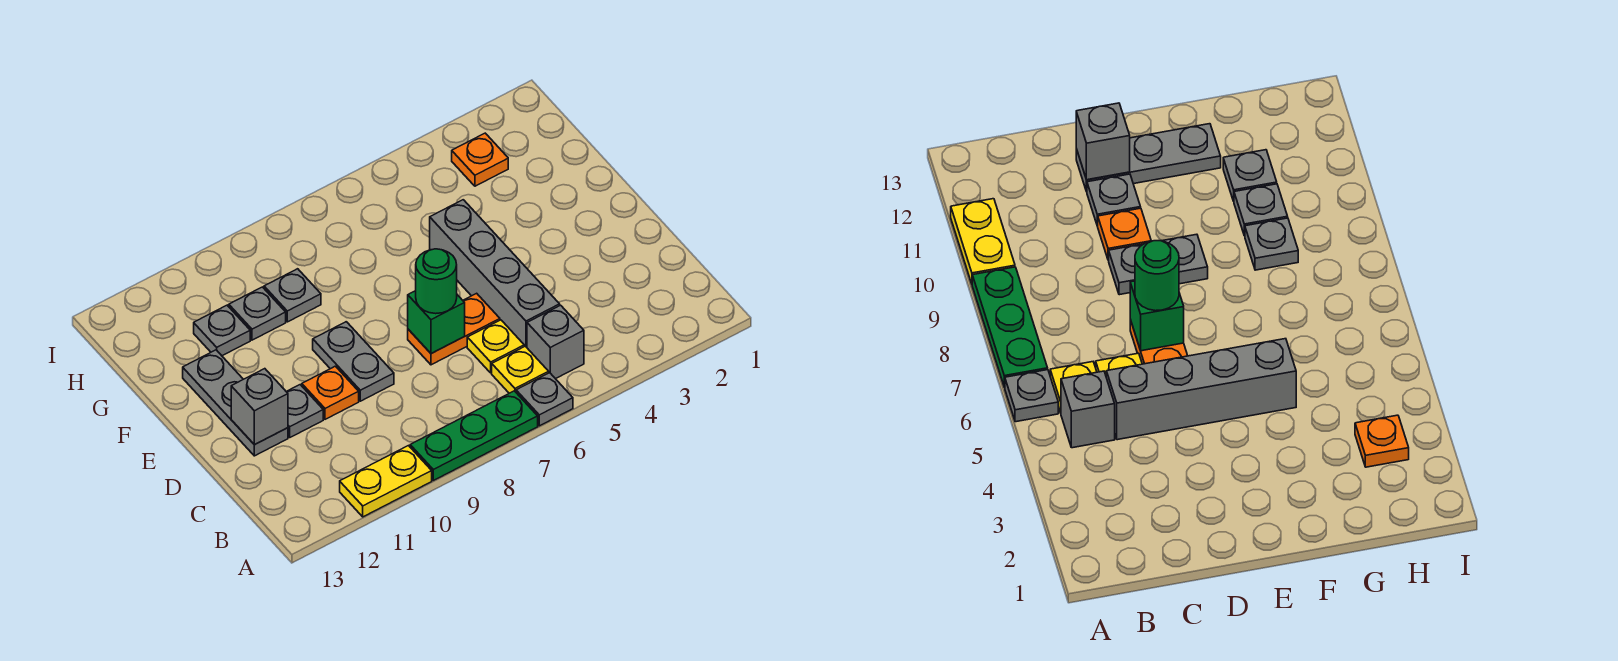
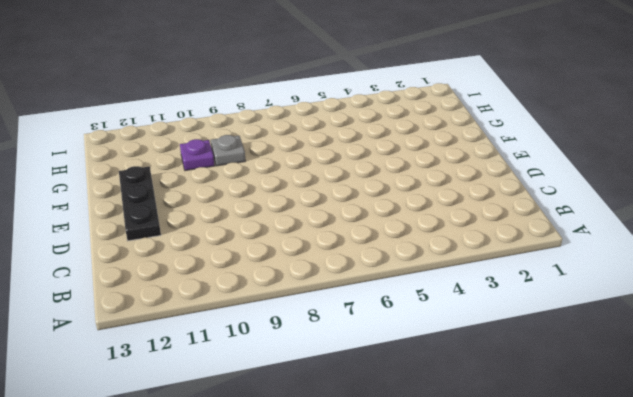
black 1x3 plate [119,166,161,241] -> grey 1x3 plate [183,350,288,456]
purple 1x1 plate [180,139,214,171] -> grey 1x1 plate [229,287,286,340]
none -> grey 1x1 plate [516,373,573,426]
none -> green 1x3 plate [410,391,538,480]
none -> yellow 1x2 plate [340,446,432,517]

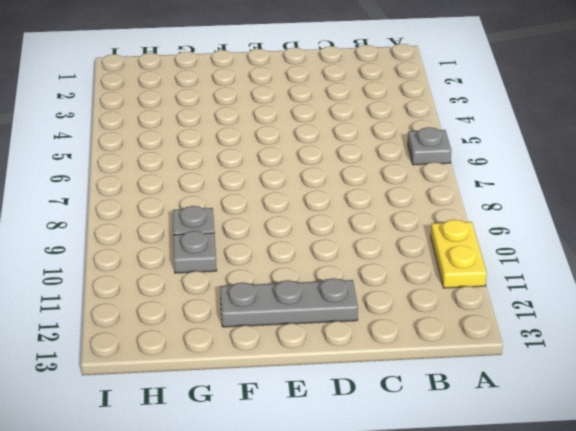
none -> green 1x3 plate [410,391,538,480]
none -> grey 1x1 brick [527,305,584,379]
none -> yellow 1x1 plate [492,346,549,393]

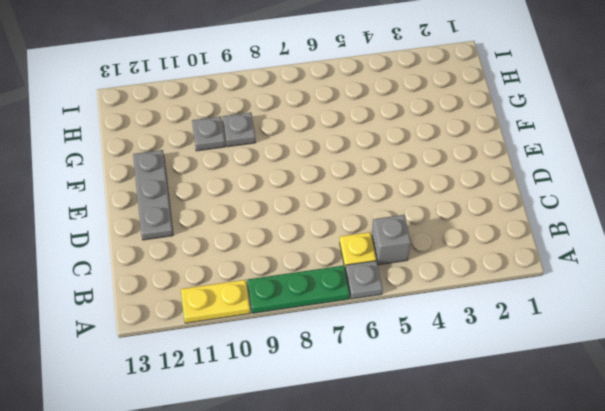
none -> grey 1x4 brick [430,200,560,347]
none -> yellow 1x1 plate [467,320,524,373]
none -> orange 1x2 plate [408,293,500,365]

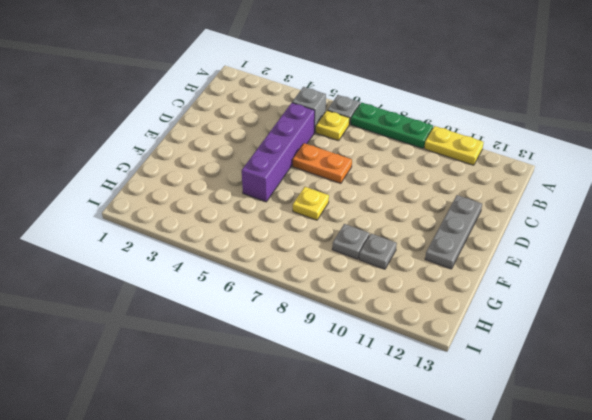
purple 1x4 brick [242,103,315,202] -> grey 1x4 brick [430,200,560,347]
yellow 1x1 plate [293,187,329,220] -> yellow 1x1 plate moved to [467,320,524,373]
none -> grey 1x2 plate [313,322,394,401]
none -> orange 1x1 plate [302,366,359,419]
none -> grey 1x1 plate [286,385,323,437]

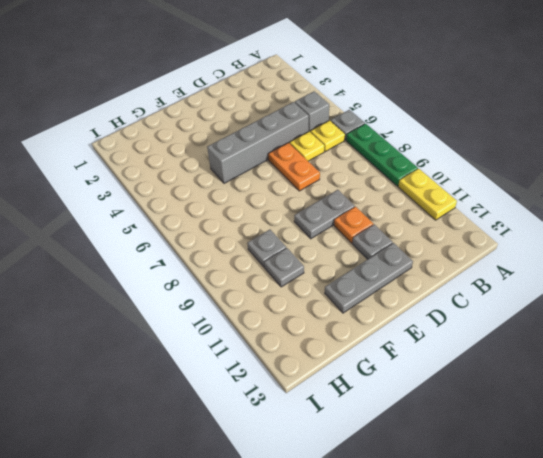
none -> grey 1x1 plate [194,305,250,356]
none -> orange 1x1 plate [452,133,508,186]
none -> green 1x1 brick [408,291,465,354]

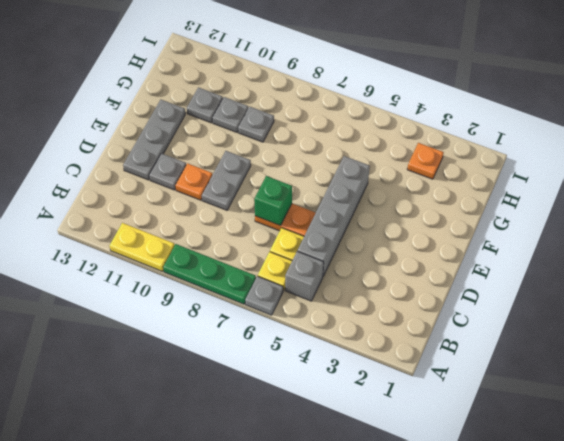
none -> grey 1x1 brick [231,369,288,444]
none -> green 1x1 round brick [416,249,457,314]

